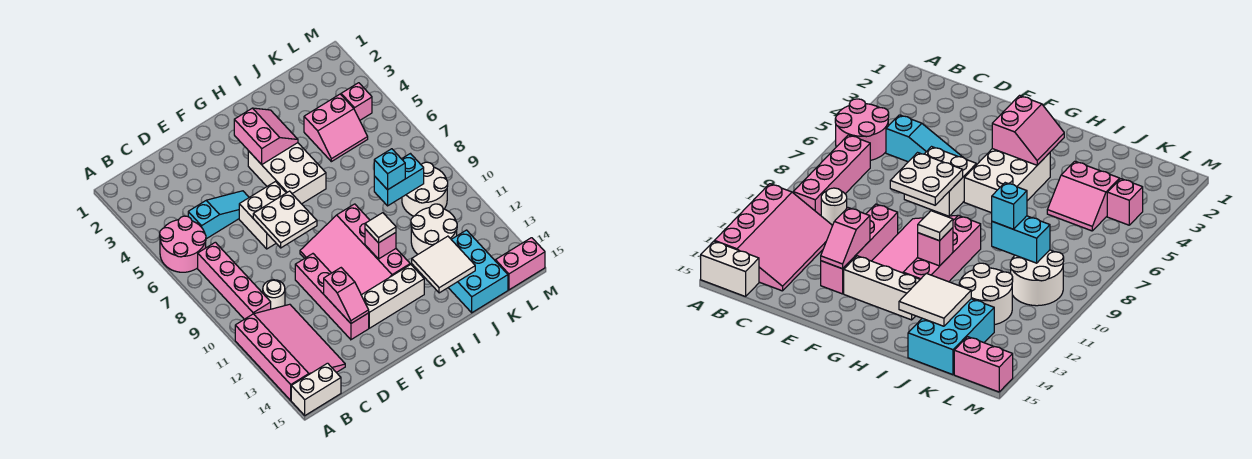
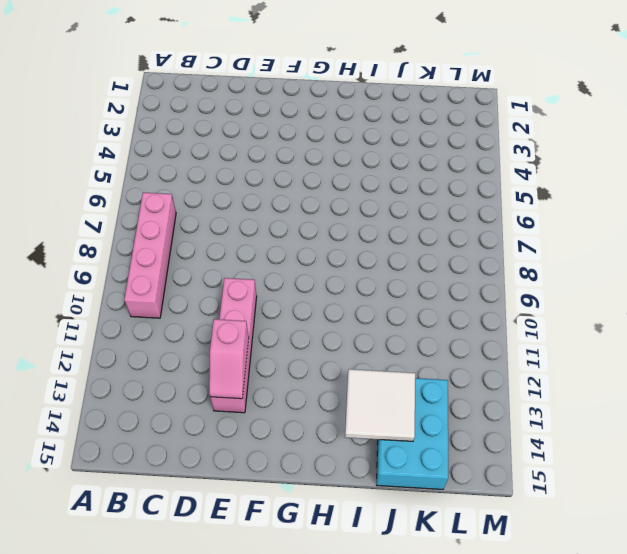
none -> pink 2x2 round brick [160,216,206,272]
none -> pink 3x4 slope [235,304,345,400]
none -> white 1x2 brick [291,363,341,415]

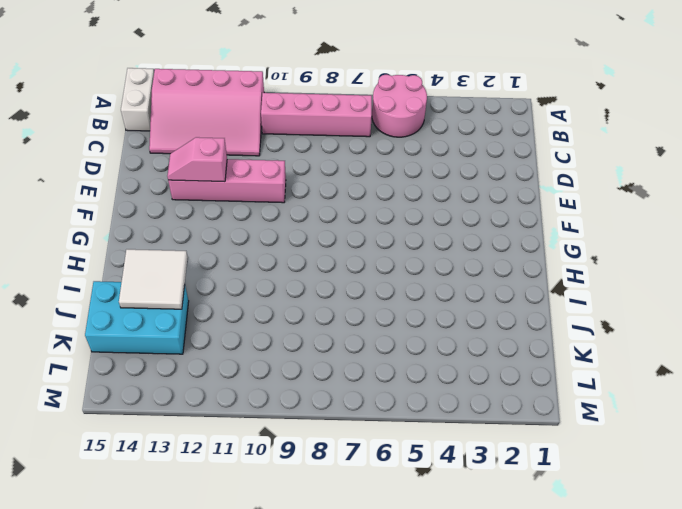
none -> cyan 1x3 slope [188,191,249,239]
none -> white 1x1 round brick [263,280,285,309]
none -> white 2x2 brick [239,182,286,249]

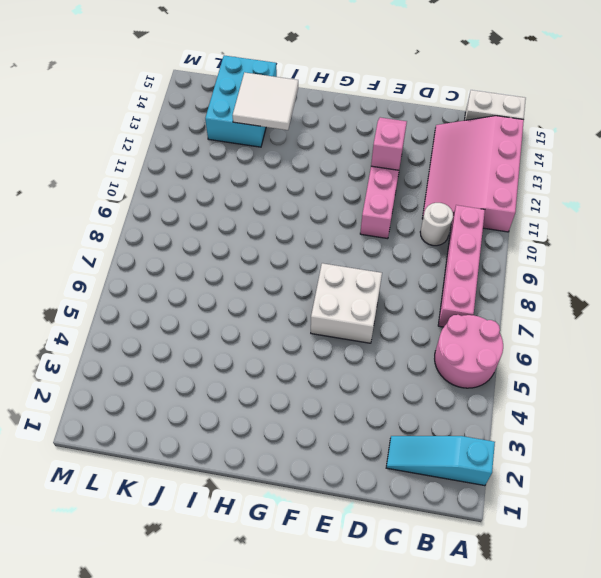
cyan 1x3 slope [386,436,495,486] -> cyan 1x3 slope moved to [188,191,249,239]
none -> pink 3x4 slope [300,204,410,295]
none -> white 1x3 brick [361,264,424,328]
none -> white 2x3 brick [248,143,326,204]

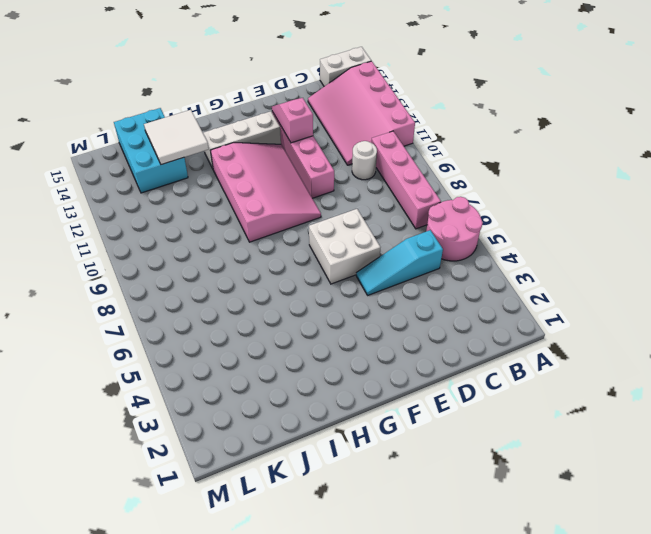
none -> white 2x3 brick [248,143,326,204]
none -> pink 2x2 slope [304,94,368,162]
none -> white 2x2 round brick [411,204,457,254]

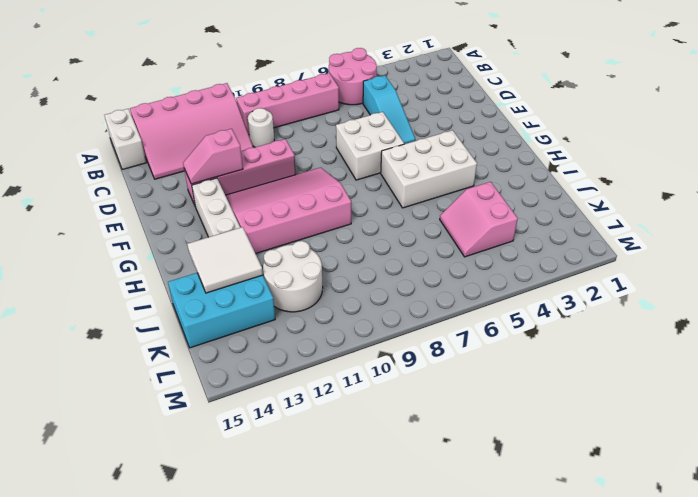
none -> white 2x2 round brick [402,162,448,216]
none -> pink 1x1 brick [341,83,372,120]
none -> pink 1x2 brick [495,238,545,290]

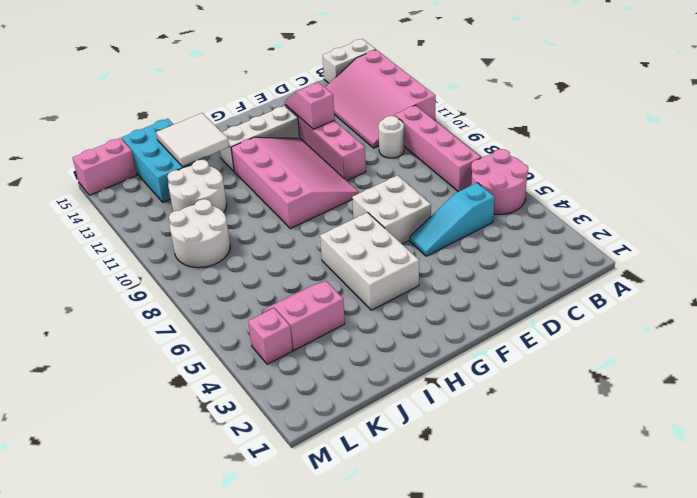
none -> white 2x2 plate [253,191,317,248]
none -> pink 2x2 slope [234,108,298,165]
none -> pink 1x1 brick [365,229,396,259]

